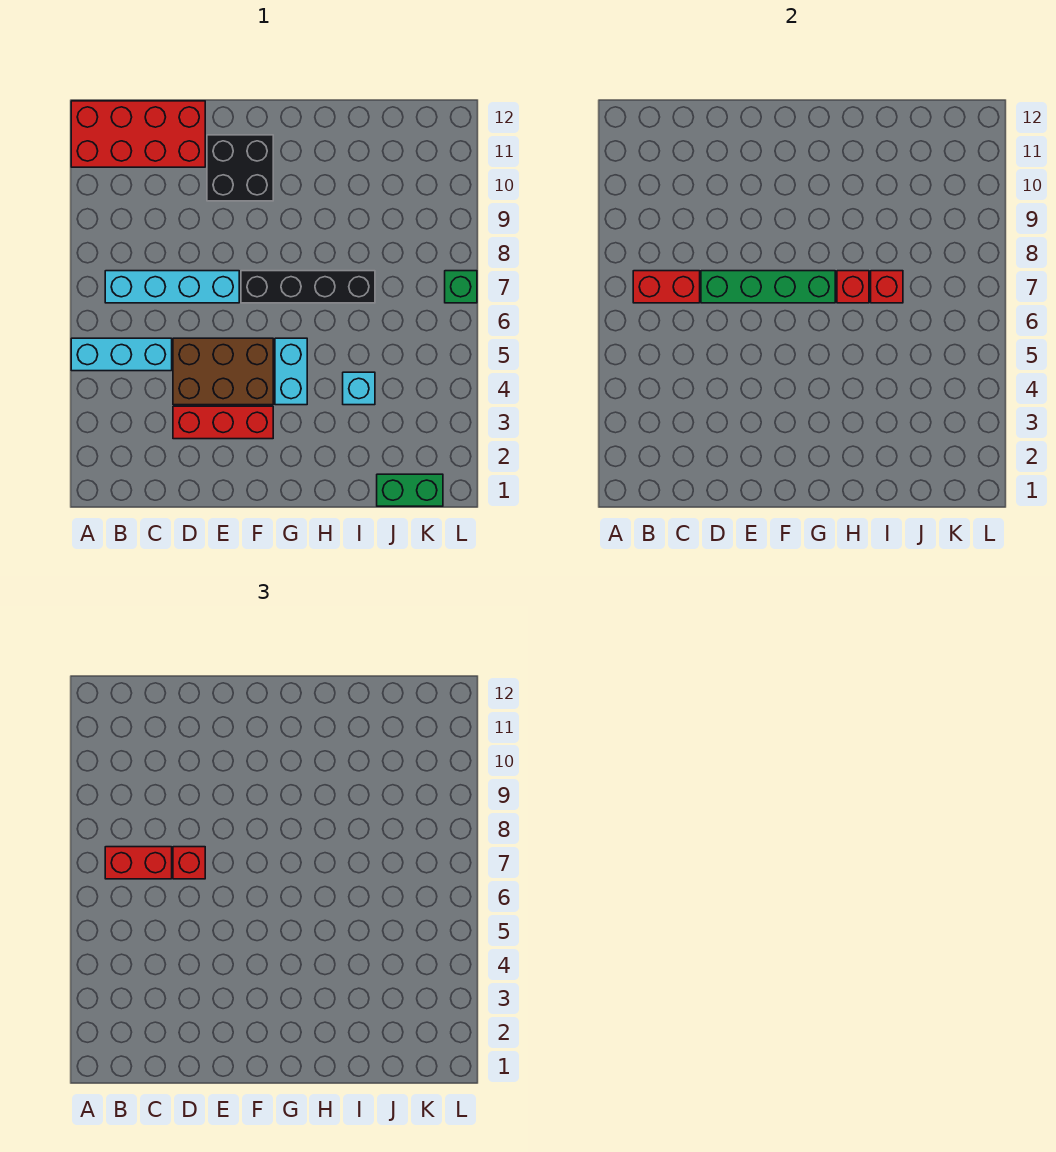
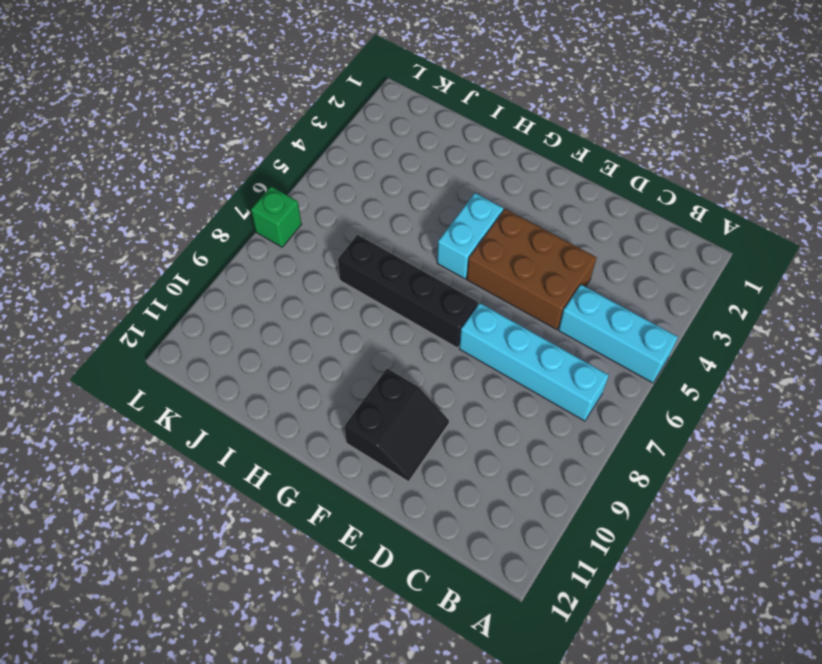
black 2x2 slope [344,368,449,482] -> black 2x2 brick [207,135,273,201]
none -> red 2x4 brick [71,101,205,167]
none -> red 1x3 brick [173,406,273,439]
none -> cyan 1x1 brick [343,372,375,405]

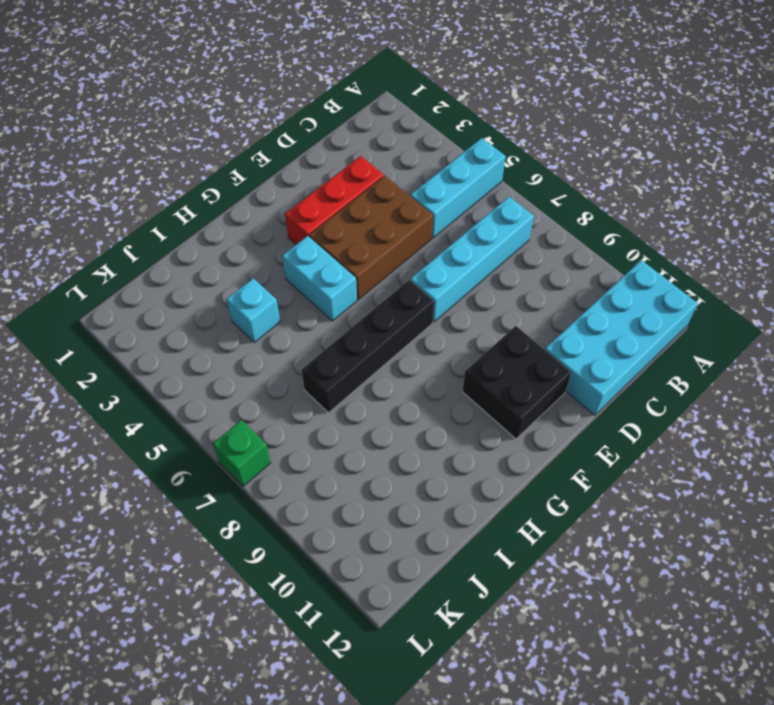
cyan 2x4 brick [545,260,698,415] -> red 2x4 brick [71,101,205,167]
none -> green 1x2 brick [377,474,443,506]
none -> red 1x2 brick [633,271,700,303]
none -> green 1x4 brick [701,271,835,303]

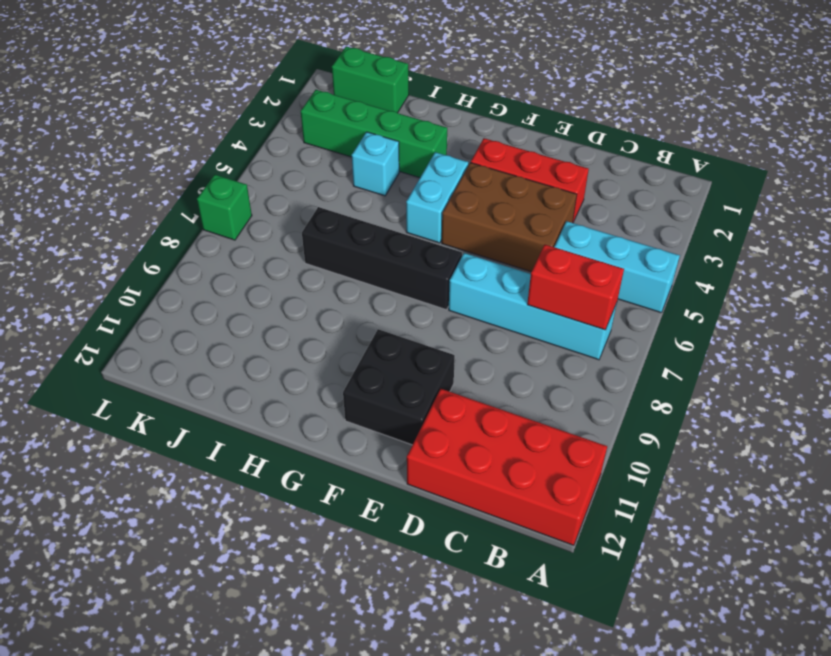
green 1x4 brick [301,90,447,178] -> green 1x4 brick moved to [701,271,835,303]
none -> red 1x1 brick [837,271,869,303]
none -> red 1x1 brick [871,271,903,303]
none -> red 1x2 brick [105,847,172,879]

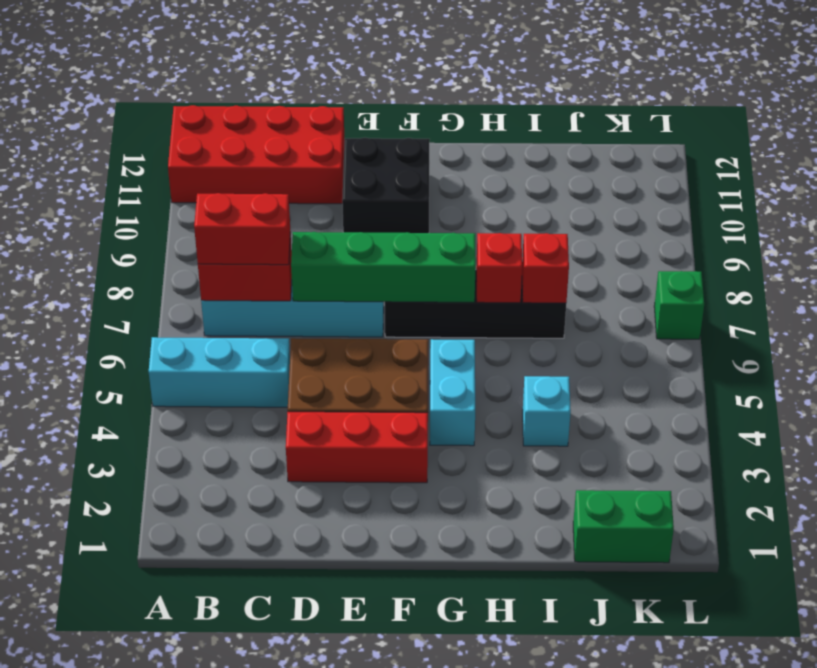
none -> red 1x1 brick [173,847,205,879]

